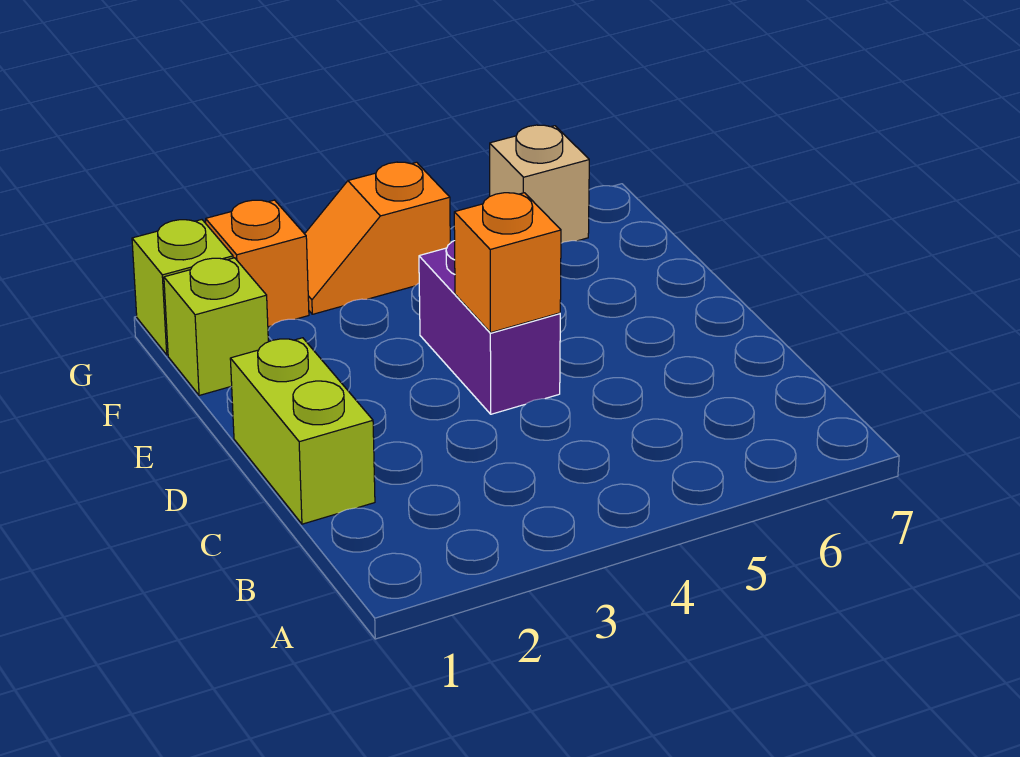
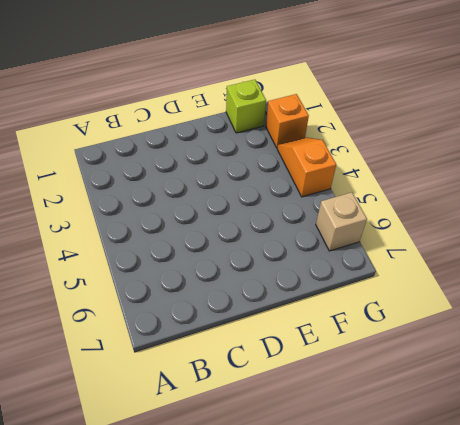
none -> lime 1x2 brick [230,338,375,524]
none -> purple 1x2 brick [419,241,560,414]

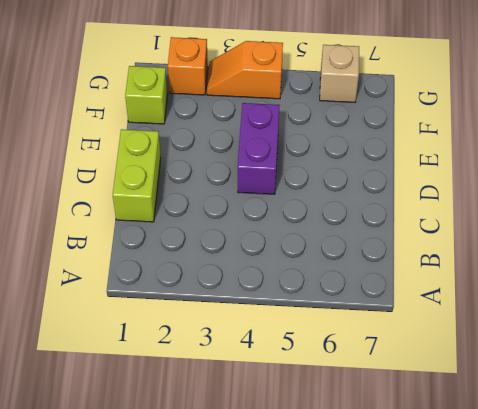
none -> lime 1x1 brick [132,220,233,355]
none -> orange 1x1 brick [454,193,561,333]

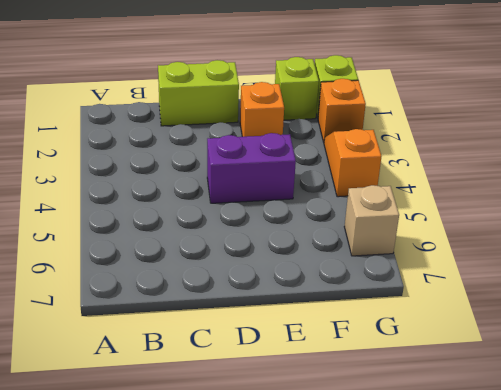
orange 1x1 brick [240,82,284,137] -> orange 1x1 brick moved to [454,193,561,333]

